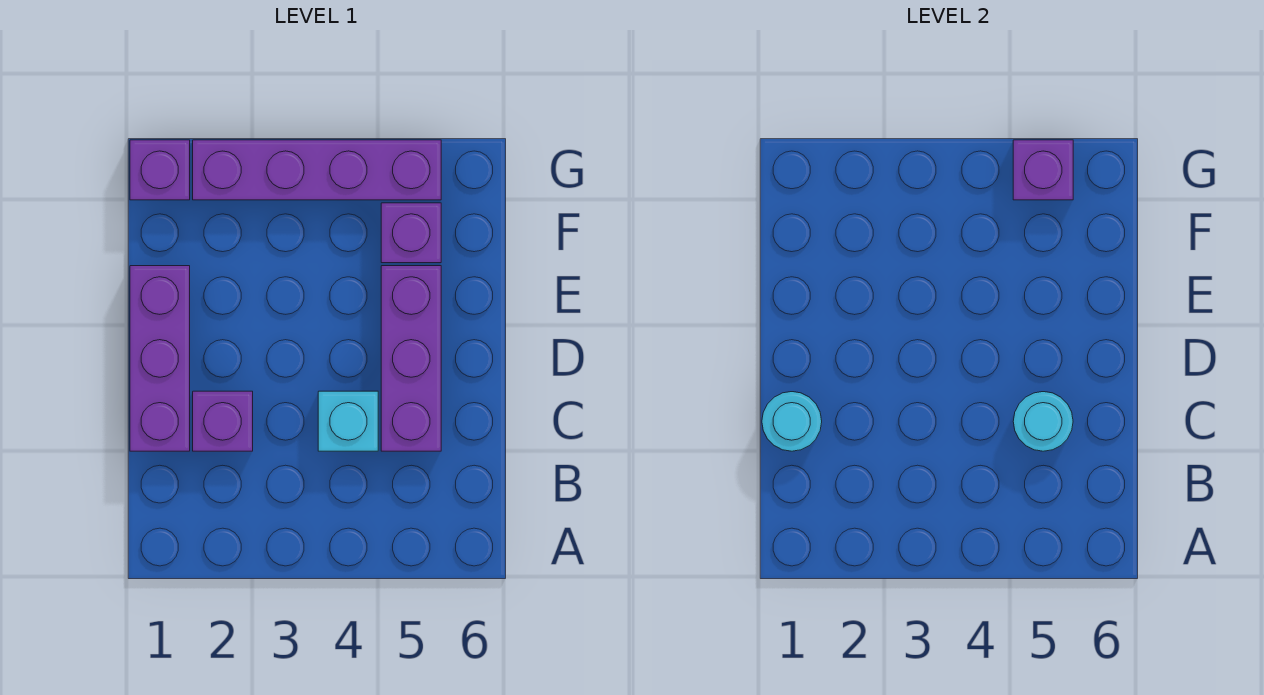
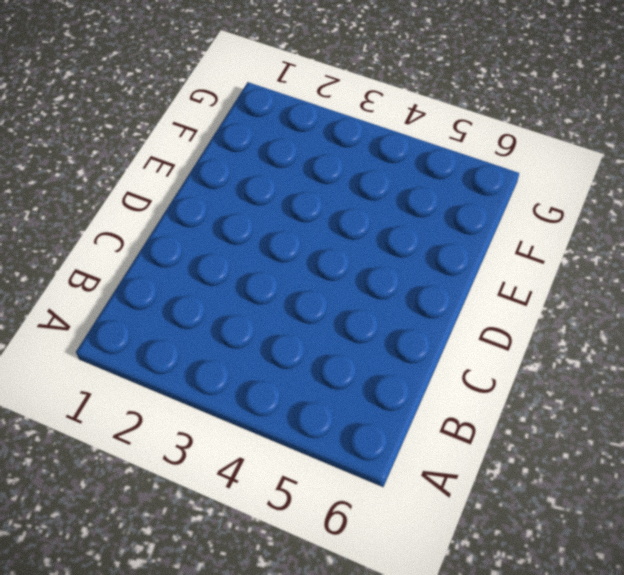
none -> purple 1x3 brick [130,266,190,451]
none -> purple 1x1 brick [193,391,253,451]

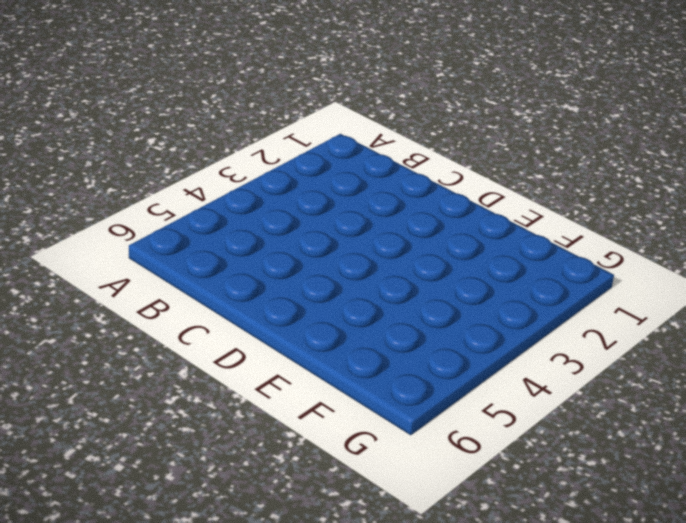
none -> purple 1x3 brick [130,266,190,451]
none -> purple 1x1 brick [193,391,253,451]

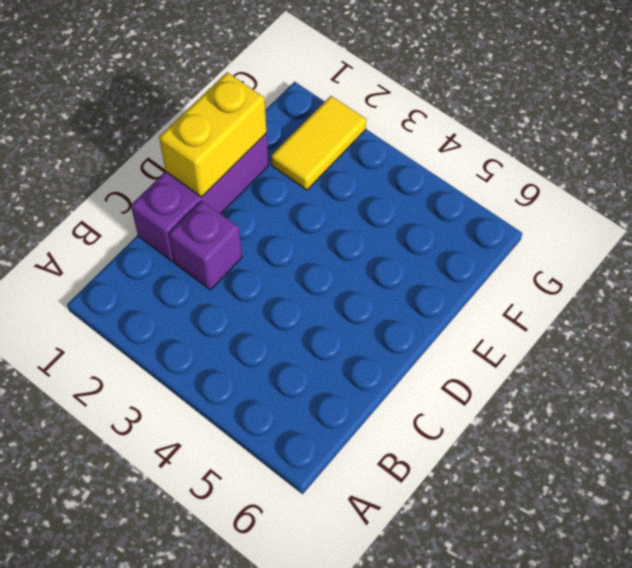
yellow 1x2 brick [159,72,266,197] -> none
yellow 1x2 tile [271,96,366,190] -> purple 1x4 brick [193,140,441,200]
none -> cyan 1x1 brick [318,391,378,451]
none -> purple 1x3 brick [381,266,441,451]

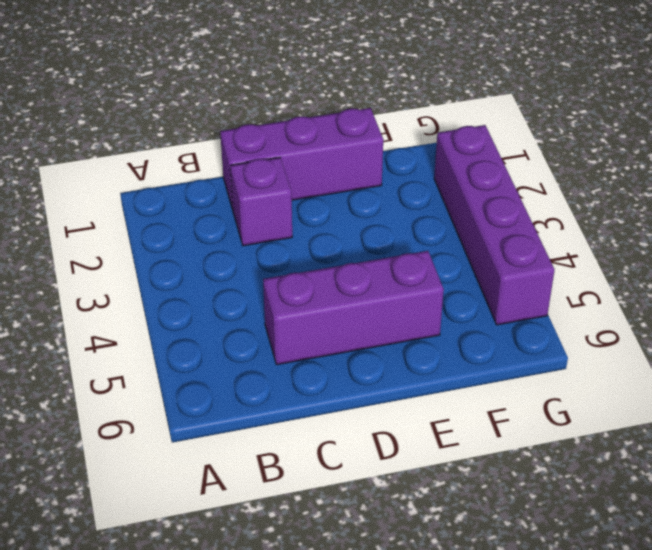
none -> cyan 1x1 brick [318,391,378,451]
none -> purple 1x1 brick [381,203,441,263]

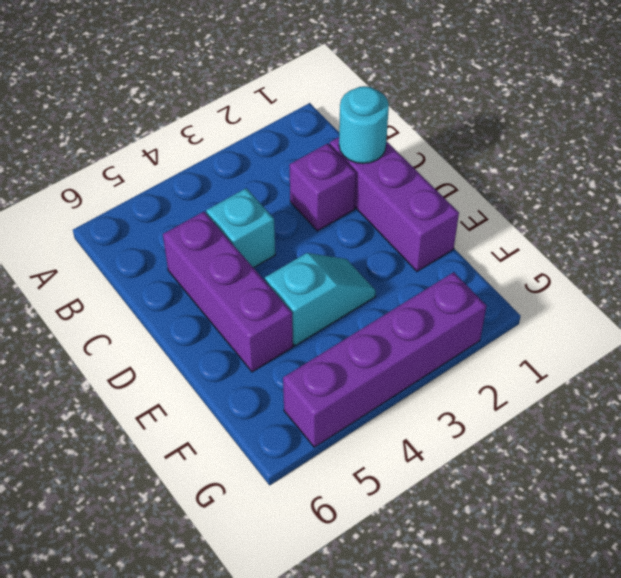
cyan 1x2 slope [265,253,376,346] -> none
none -> purple 1x1 brick [381,203,441,263]
none -> purple 1x1 brick [130,140,190,200]

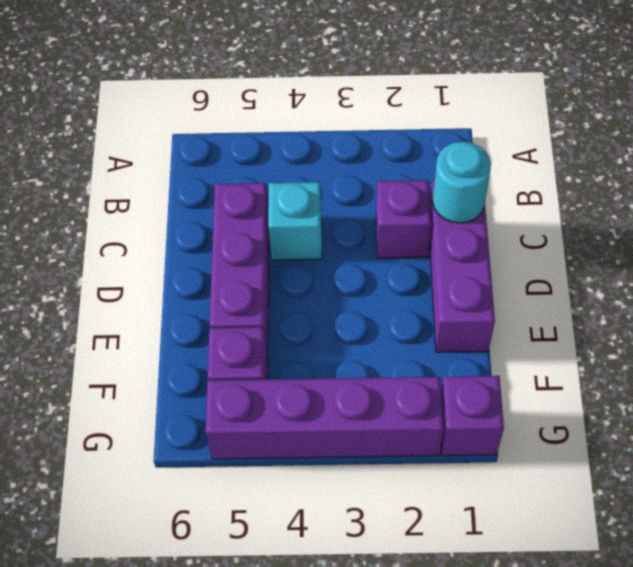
none -> cyan 1x1 round brick [1013,392,1073,451]
none -> purple 1x1 brick [1013,140,1073,200]

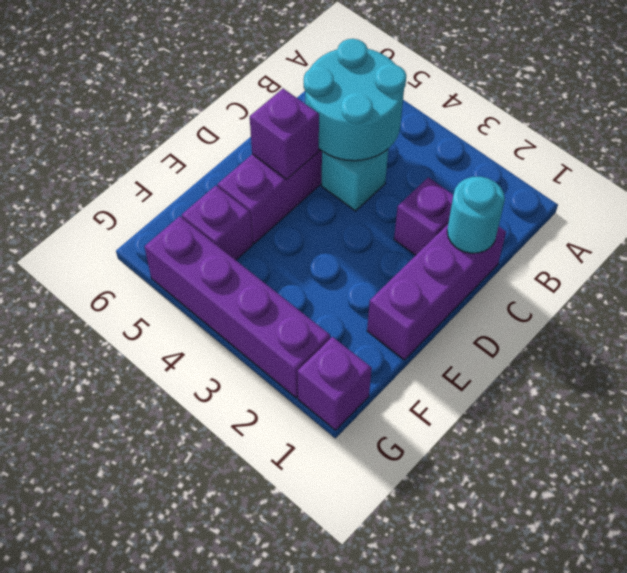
cyan 2x2 round brick [304,39,406,161] -> cyan 1x1 round brick [1013,392,1073,451]
purple 1x1 brick [250,89,319,179] -> purple 1x1 brick moved to [1013,140,1073,200]

